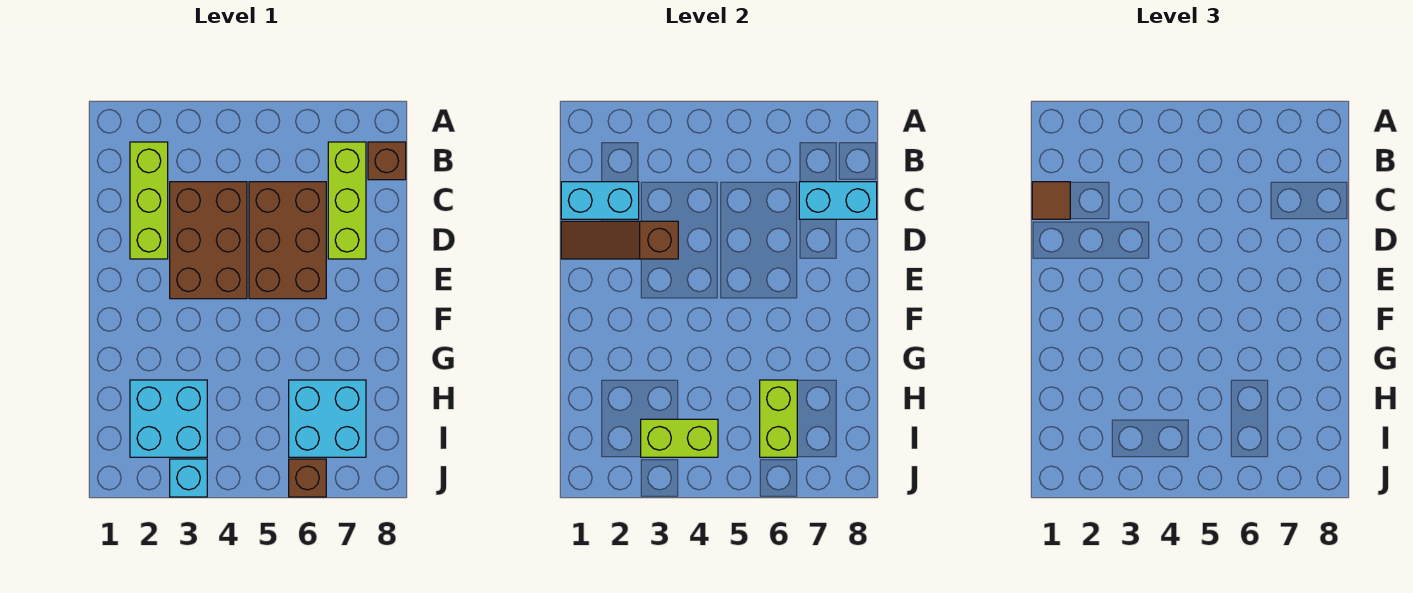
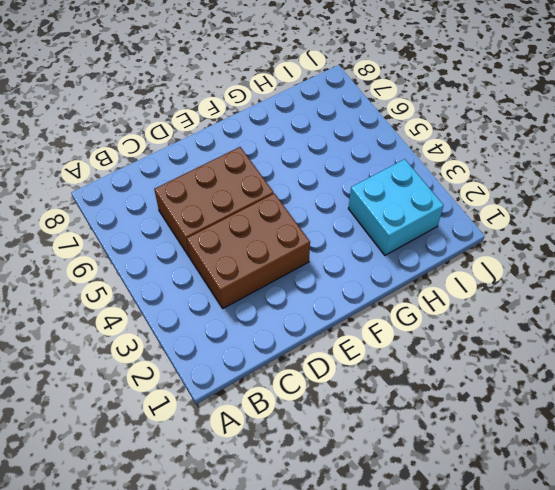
none -> lime 1x3 brick [130,142,168,259]
none -> lime 1x3 brick [328,142,366,259]
none -> brown 1x1 brick [368,142,406,180]

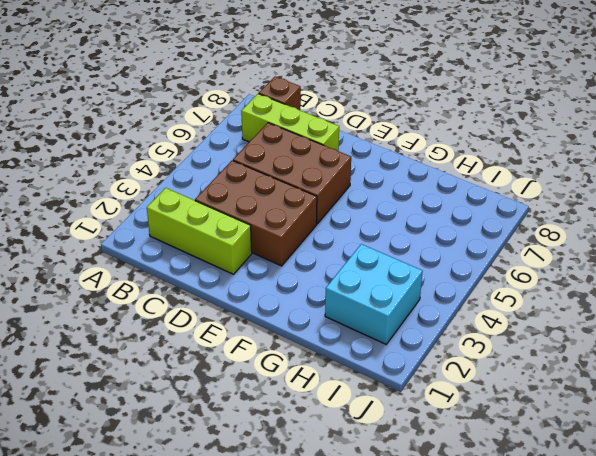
none -> cyan 2x2 brick [289,380,366,457]
none -> cyan 1x1 brick [170,459,207,497]
none -> brown 1x1 brick [289,459,326,497]

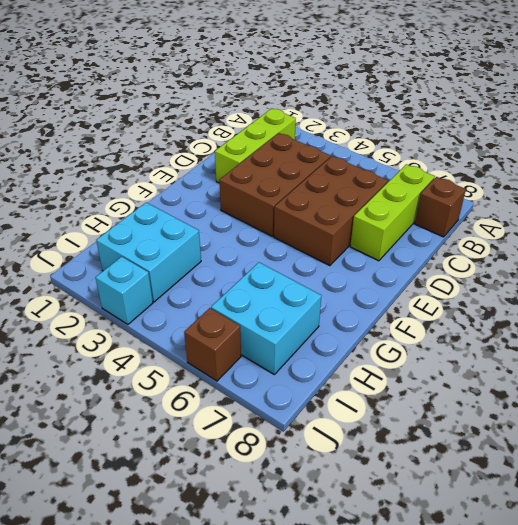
none -> cyan 1x2 brick [561,182,639,219]
none -> cyan 1x2 brick [799,182,877,219]
none -> brown 1x3 slope [561,221,678,259]

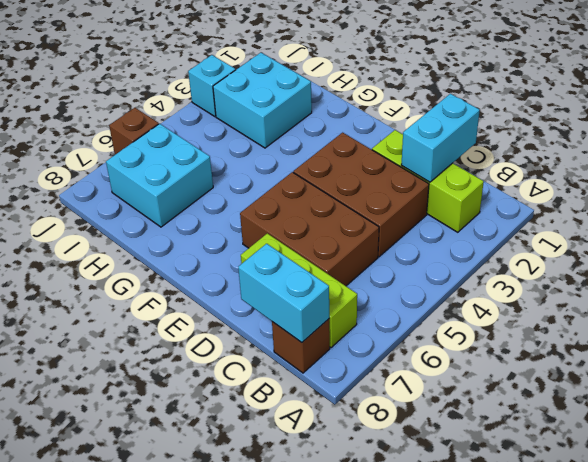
cyan 1x2 brick [238,244,329,343] -> cyan 1x2 brick turned to [799,182,877,219]
none -> brown 1x3 slope [561,221,678,259]
none -> lime 1x2 brick [760,380,797,457]
none -> lime 1x2 brick [641,419,718,457]

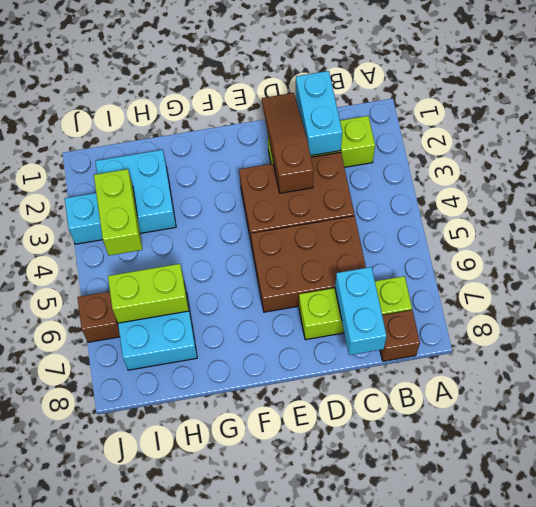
none -> brown 1x1 tile [1032,182,1070,219]

